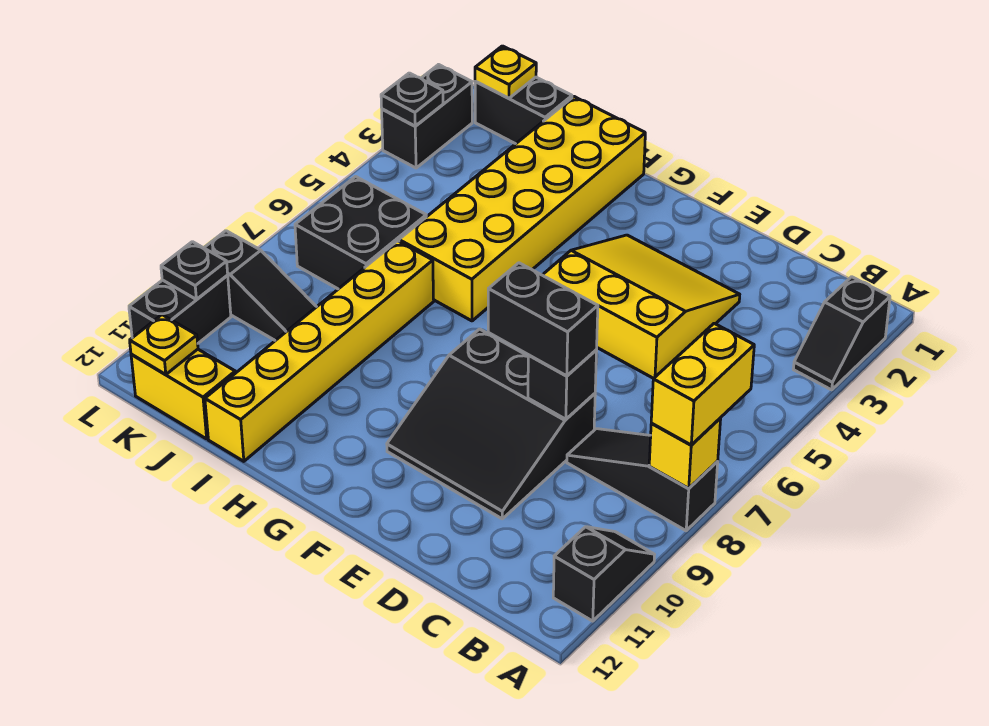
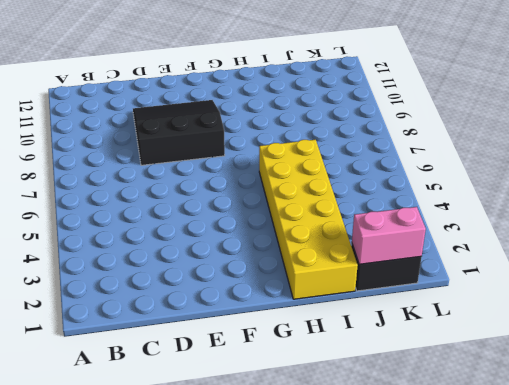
pink 1x2 brick [352,207,426,264] -> yellow 1x1 plate [475,46,536,98]
none -> black 1x2 slope [793,277,890,390]
none -> black 1x3 slope [567,429,718,531]
none -> black 1x2 slope [553,527,654,621]

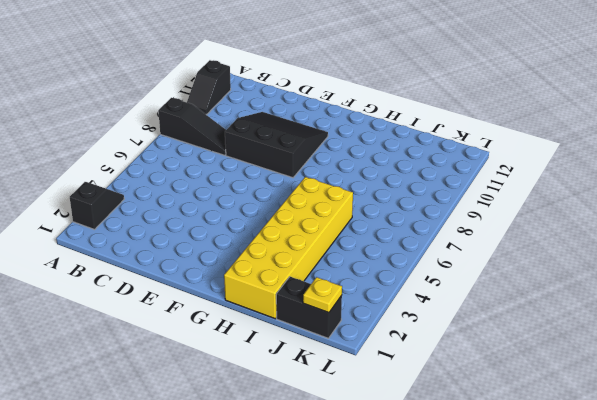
none -> yellow 3x3 slope [543,235,740,378]
none -> yellow 1x6 brick [205,241,434,461]
none -> black 2x2 brick [295,177,426,289]

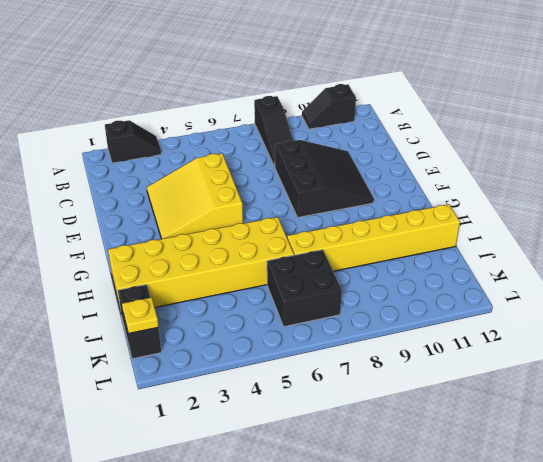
none -> black 1x3 slope [204,231,316,341]
none -> yellow 1x2 brick [131,349,235,439]
none -> black 1x2 brick [382,65,472,168]

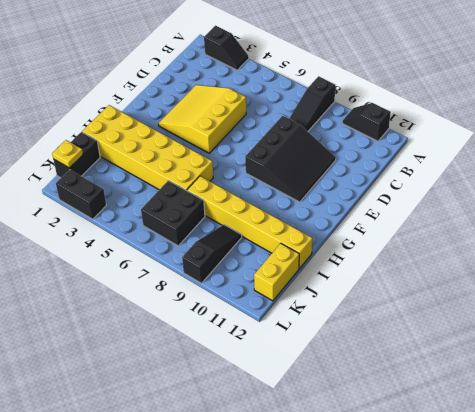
none -> black 1x2 brick [129,276,231,343]
none -> yellow 1x1 brick [649,418,721,488]
none -> black 1x1 brick [528,350,597,419]

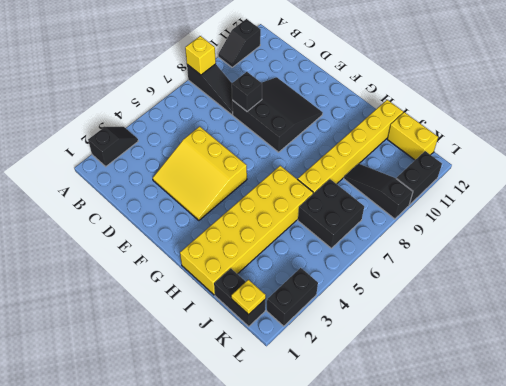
none -> yellow 1x1 plate [130,315,198,374]
none -> black 1x1 plate [381,73,443,126]
none -> black 1x1 plate [161,242,228,299]

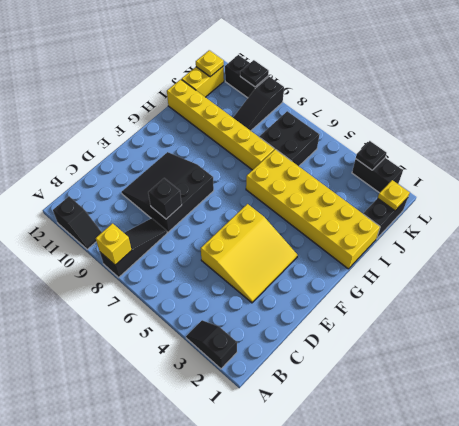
none -> yellow 1x2 brick [651,323,754,445]
none -> black 1x2 brick [488,263,598,376]

